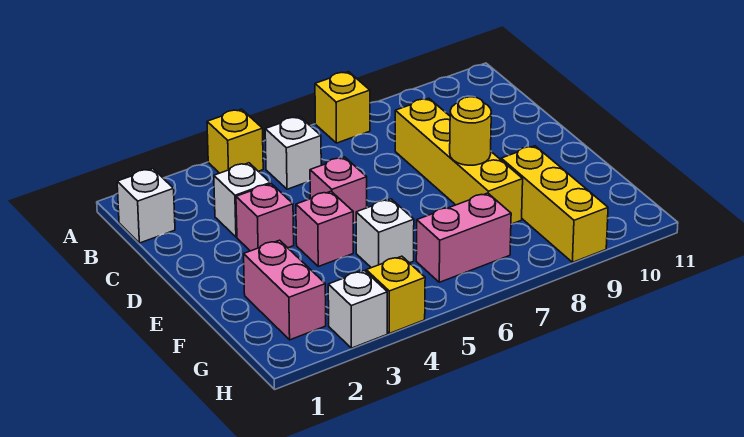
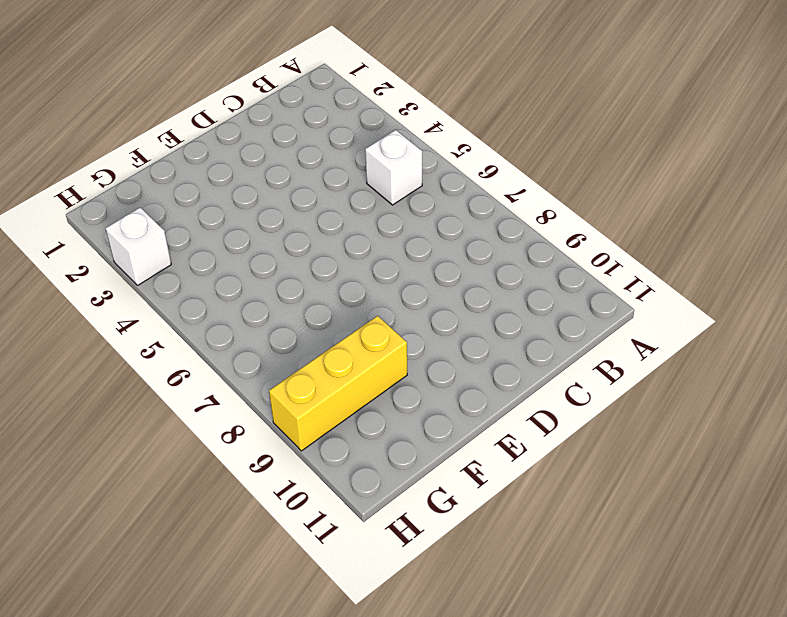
none -> yellow 1x1 brick [207,109,263,173]
none -> yellow 1x1 brick [315,72,370,143]
none -> white 1x1 brick [117,169,175,243]

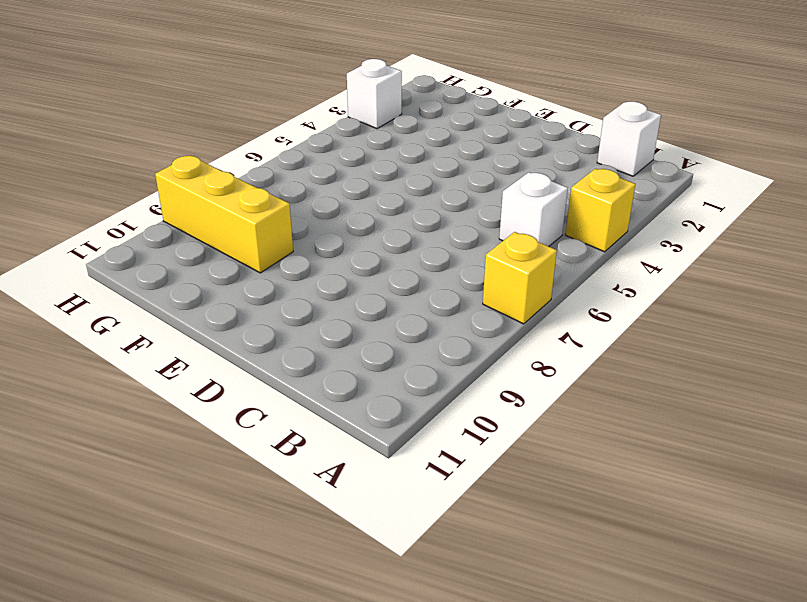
none -> white 1x1 brick [214,163,270,237]
none -> yellow 1x4 brick [395,98,523,224]
none -> pink 1x1 brick [236,184,294,251]

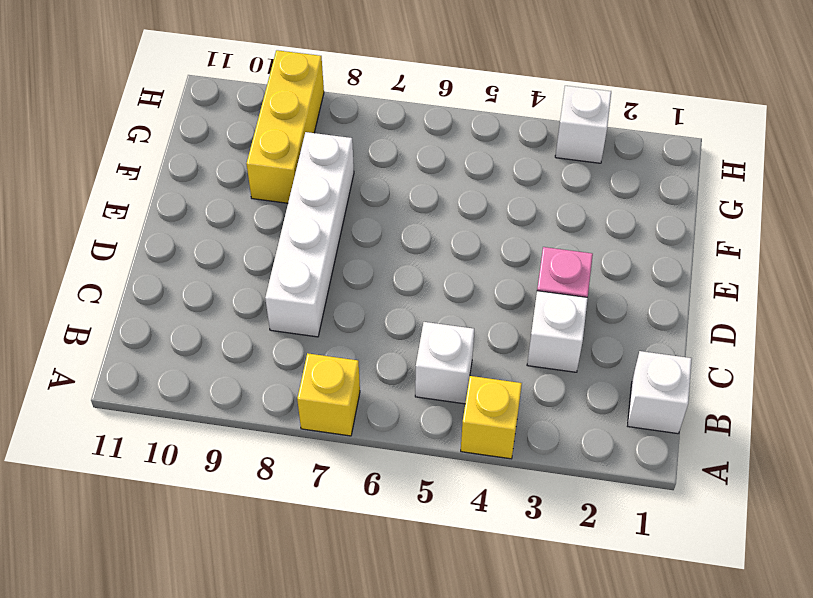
white 1x4 brick [265,132,354,337] -> yellow 1x4 brick [395,98,523,224]
none -> pink 1x1 brick [310,157,367,223]
none -> pink 1x1 brick [296,191,353,266]
none -> pink 1x2 brick [244,240,326,340]

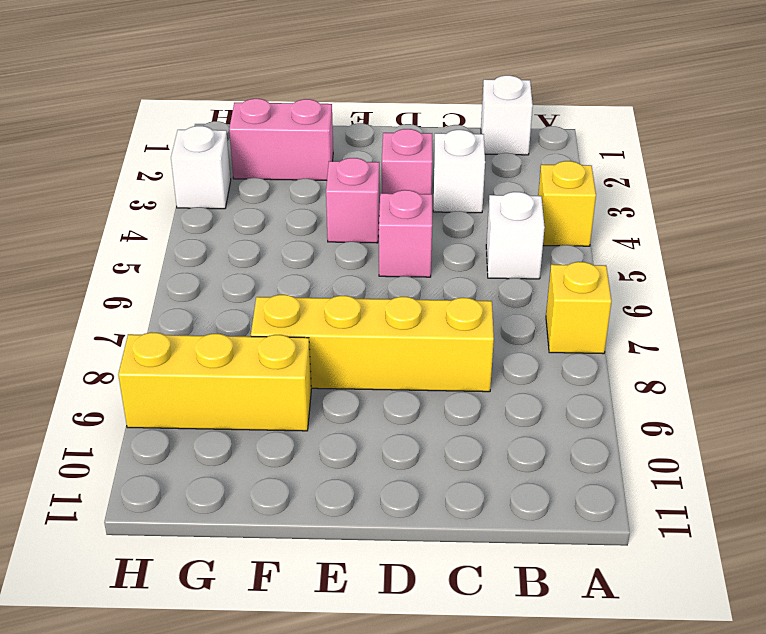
none -> white 1x1 brick [356,199,414,268]
none -> pink 1x2 brick [416,193,511,282]
none -> yellow 1x1 brick [366,256,425,334]

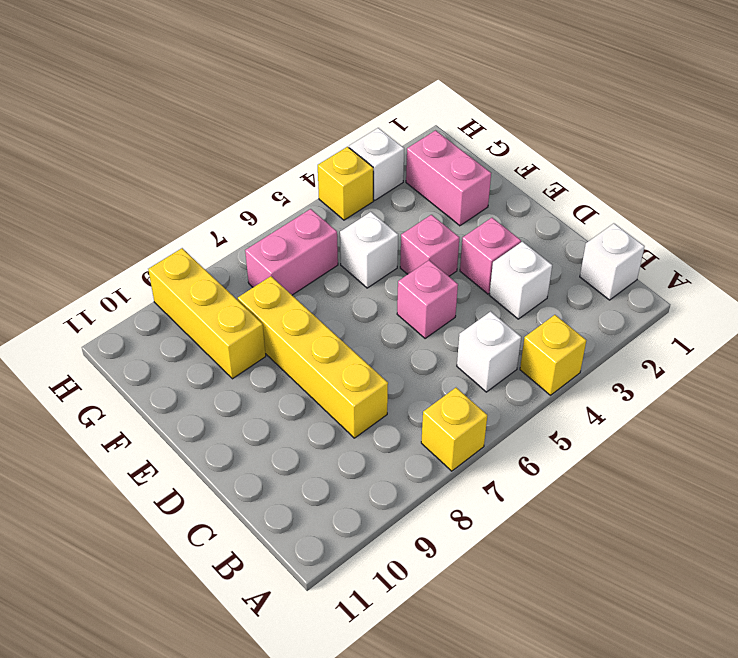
none -> yellow 1x1 round brick [450,97,491,165]

